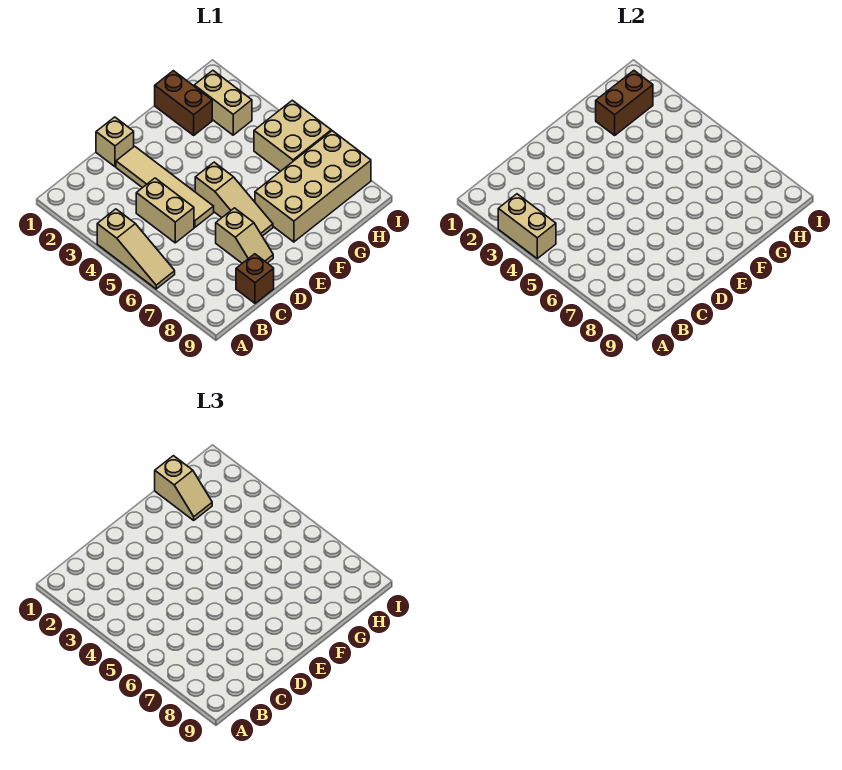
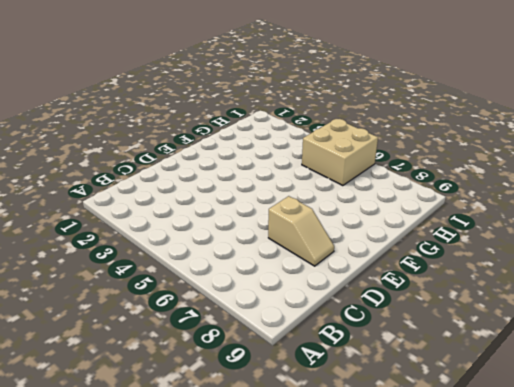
none -> tan 1x3 slope [97,209,175,289]
none -> tan 1x2 brick [136,178,194,243]
none -> brown 1x1 brick [236,254,274,303]

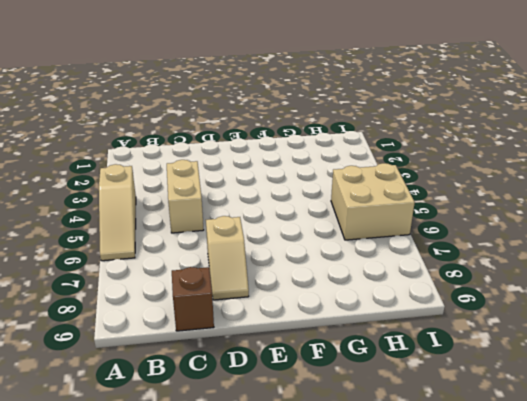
none -> tan 1x1 brick [96,117,134,167]
none -> tan 1x4 tile [116,146,214,227]
none -> tan 1x3 slope [195,162,273,236]

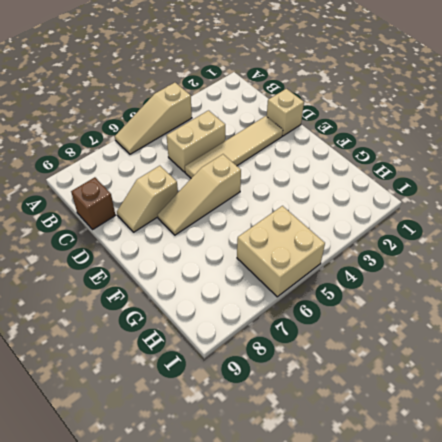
none -> tan 2x4 brick [255,131,371,242]
none -> brown 1x2 brick [155,71,212,135]
none -> tan 1x2 brick [194,71,252,135]

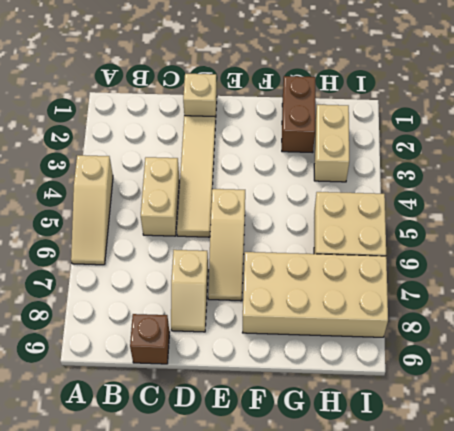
none -> tan 1x2 brick [498,194,556,258]
none -> brown 1x2 brick [596,71,653,135]
none -> tan 1x2 slope [155,456,212,520]

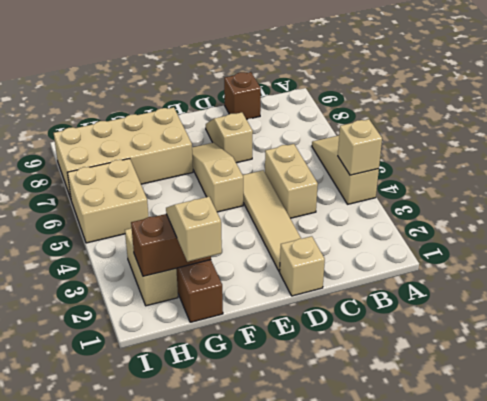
tan 1x1 brick [338,119,382,175] -> tan 1x2 brick [498,194,556,258]

